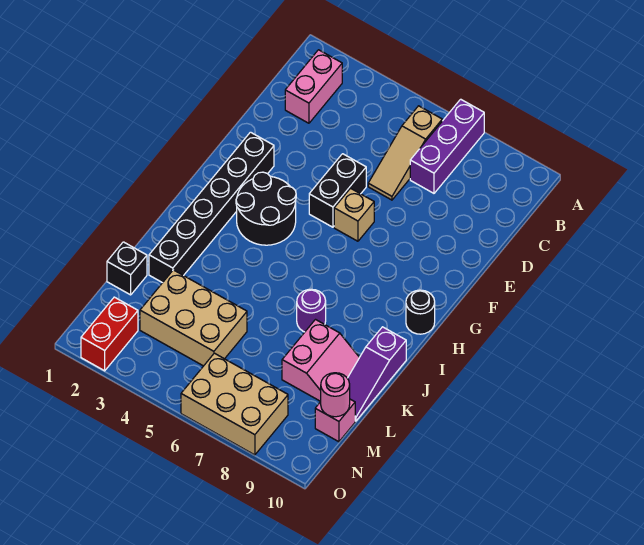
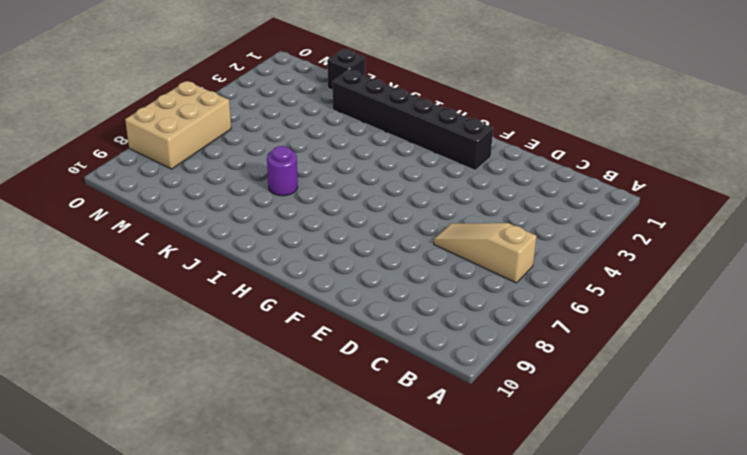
none -> purple 1x3 brick [410,99,484,193]
none -> pink 1x2 brick [285,50,342,123]
none -> black 1x2 brick [309,154,366,227]

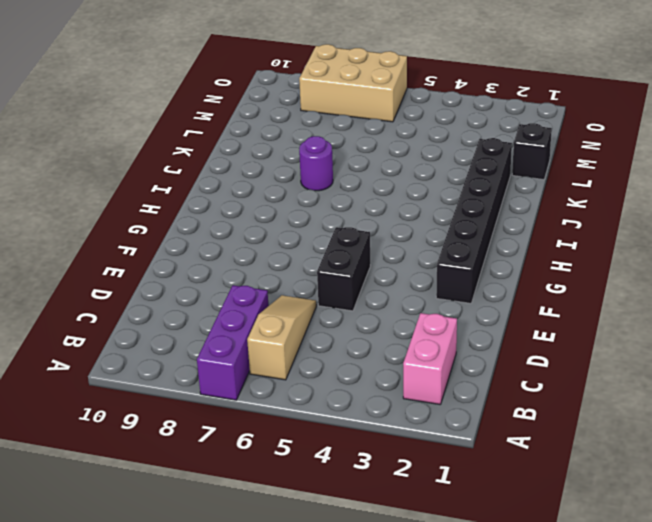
none -> tan 1x1 brick [334,188,374,241]
none -> black 2x2 round brick [236,172,296,245]
none -> black 1x1 round brick [406,290,435,334]

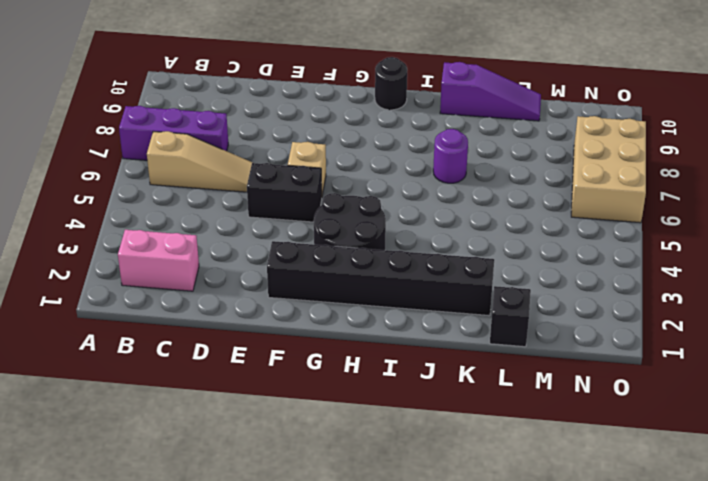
none -> pink 2x2 slope [282,320,360,401]
none -> tan 2x3 brick [140,270,247,366]
none -> pink 1x1 brick [315,399,355,442]

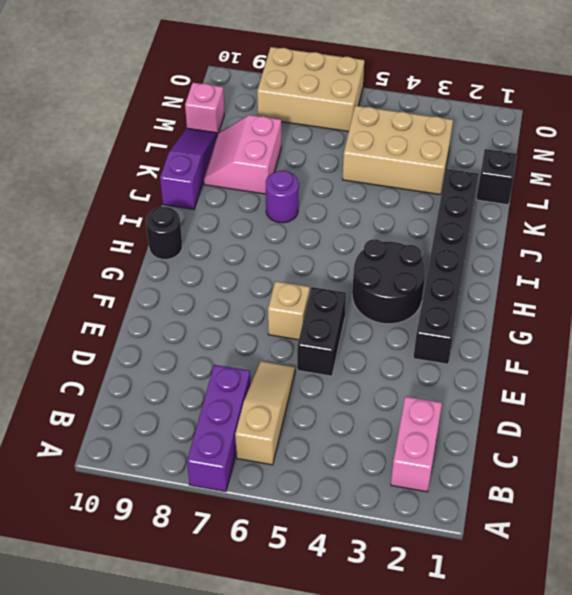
none -> red 1x2 brick [81,297,138,371]
none -> pink 1x1 round brick [321,373,350,417]

